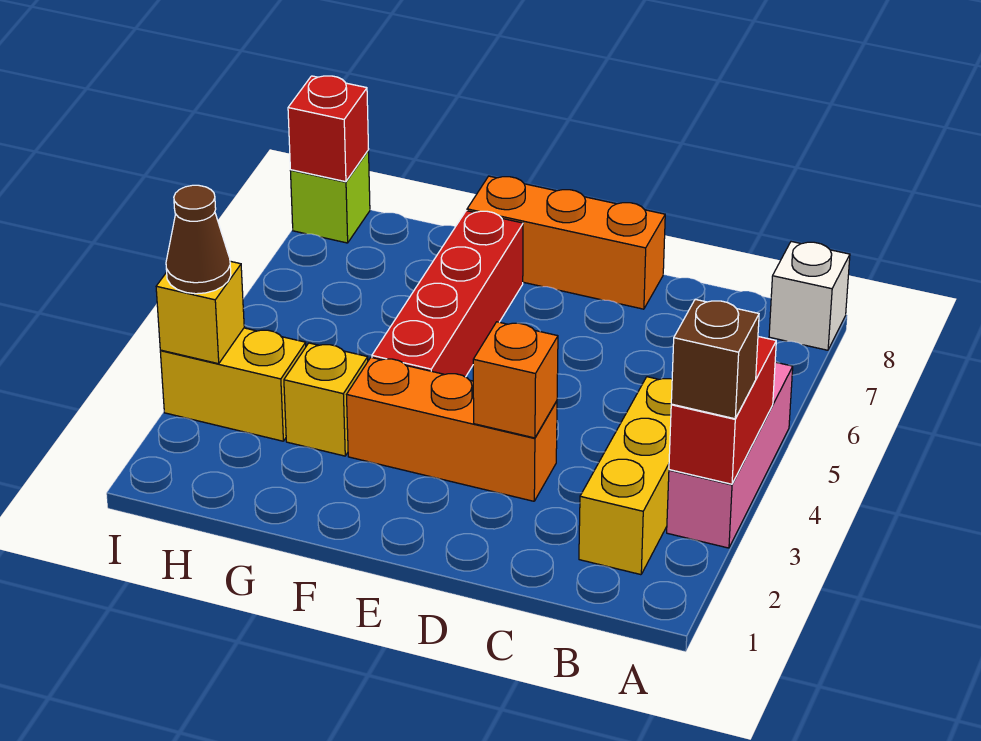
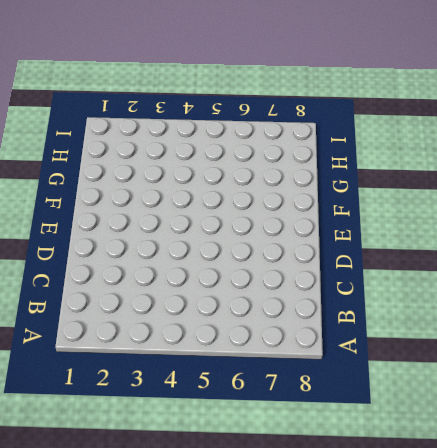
none -> pink 1x3 brick [667,362,793,548]
none -> white 1x1 brick [769,242,850,350]
none -> yellow 1x3 brick [579,377,672,575]

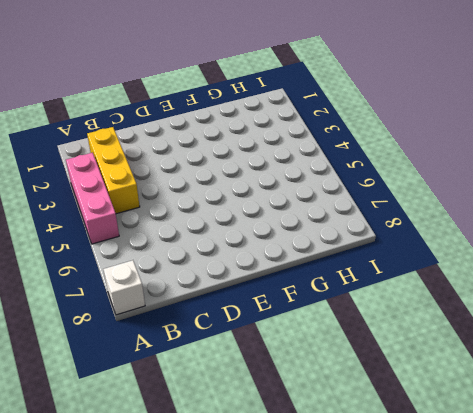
none -> orange 1x3 brick [347,357,557,501]
none -> orange 1x3 brick [467,176,665,309]
none -> red 1x4 brick [372,211,523,377]

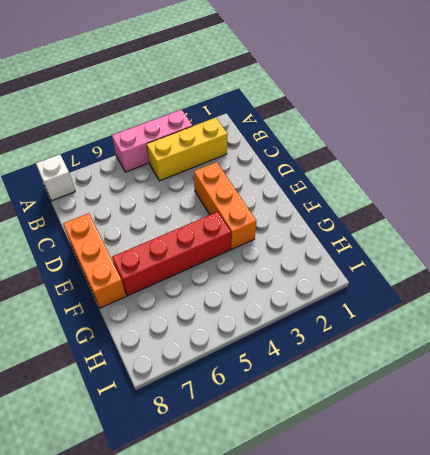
none -> yellow 1x1 brick [284,343,368,456]
none -> yellow 1x2 brick [160,328,306,441]
none -> lime 1x1 brick [290,150,370,243]

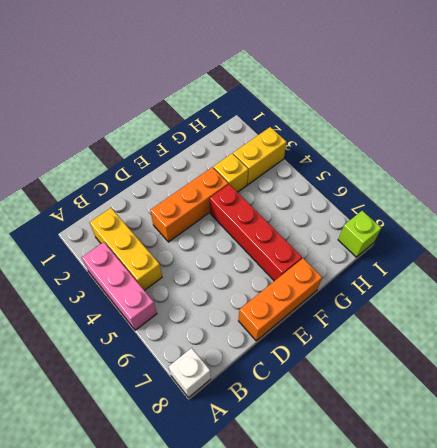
none -> red 1x2 brick [669,337,776,484]
none -> orange 1x1 brick [473,322,558,438]
none -> yellow 1x1 brick [156,261,244,364]

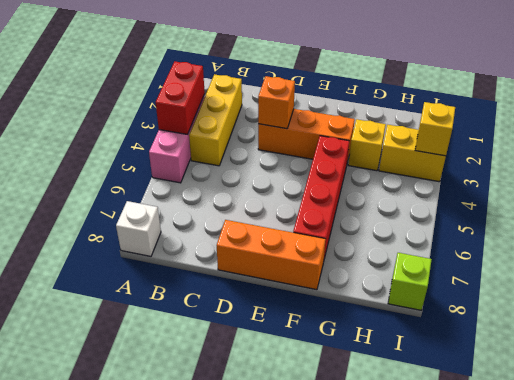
none -> red 1x1 brick [288,76,369,182]
none -> brown 1x1 brick [671,299,759,419]
none -> brown 1x1 cone [166,185,231,294]

